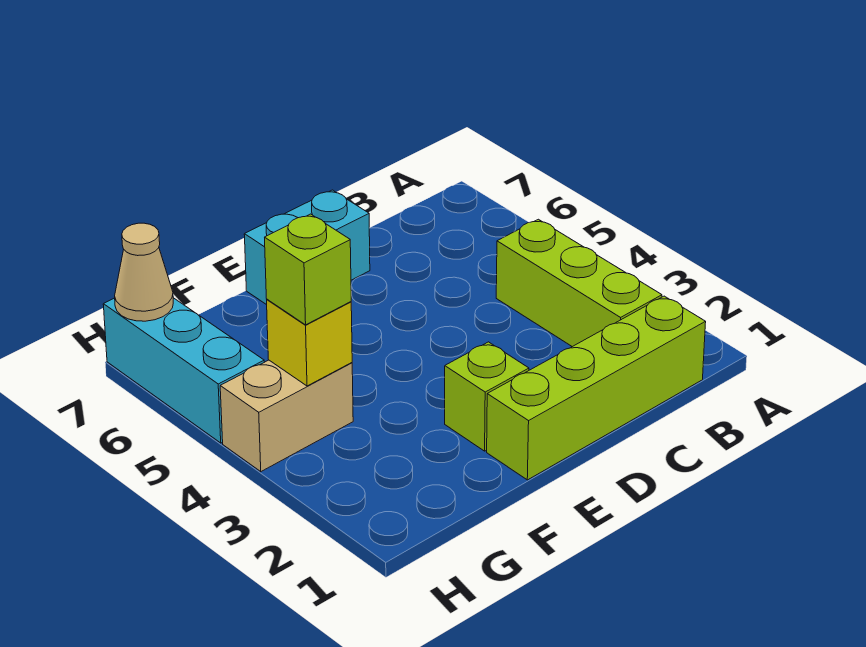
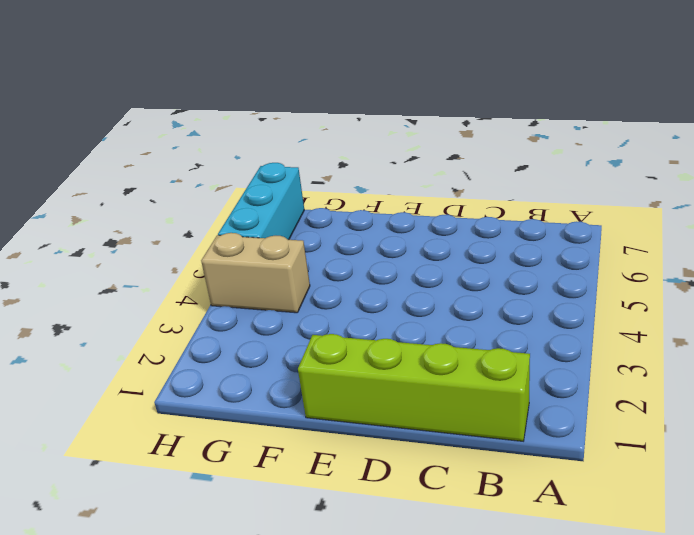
none -> lime 1x3 brick [496,219,662,347]
none -> cyan 1x2 brick [244,190,370,305]

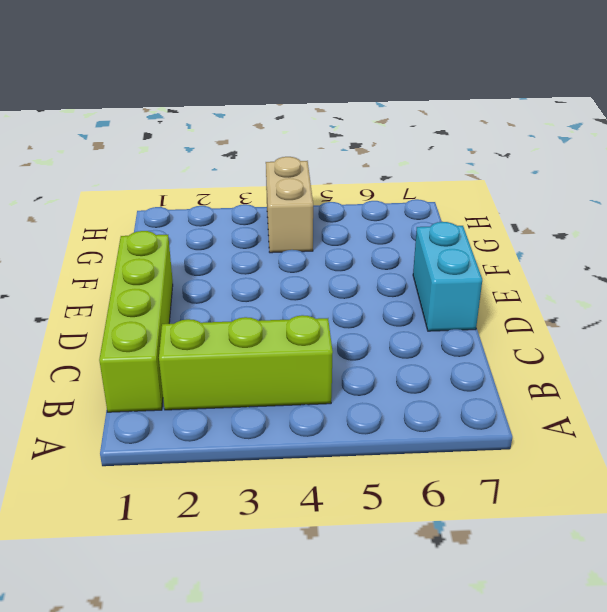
none -> lime 1x1 brick [445,342,529,451]
none -> cyan 1x3 brick [103,298,264,443]

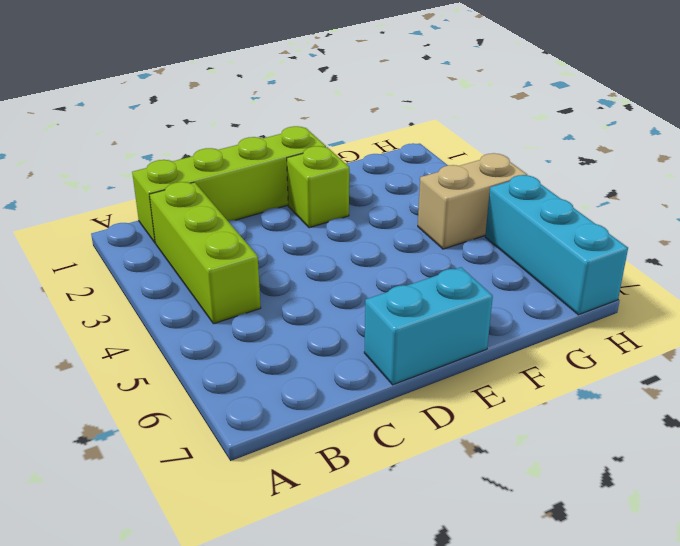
none -> yellow 1x1 brick [267,299,352,386]
none -> tan 1x1 cone [115,223,173,321]

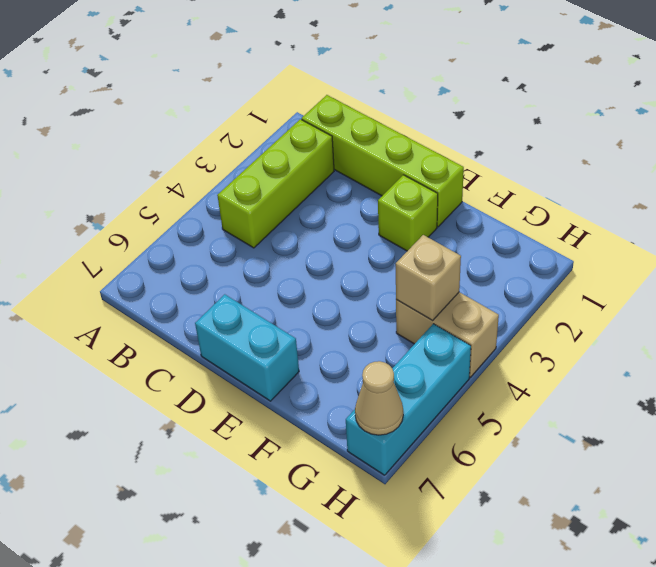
tan 1x1 brick [396,235,461,321] -> yellow 1x1 brick [267,299,352,386]
none -> lime 1x1 brick [265,214,351,325]

